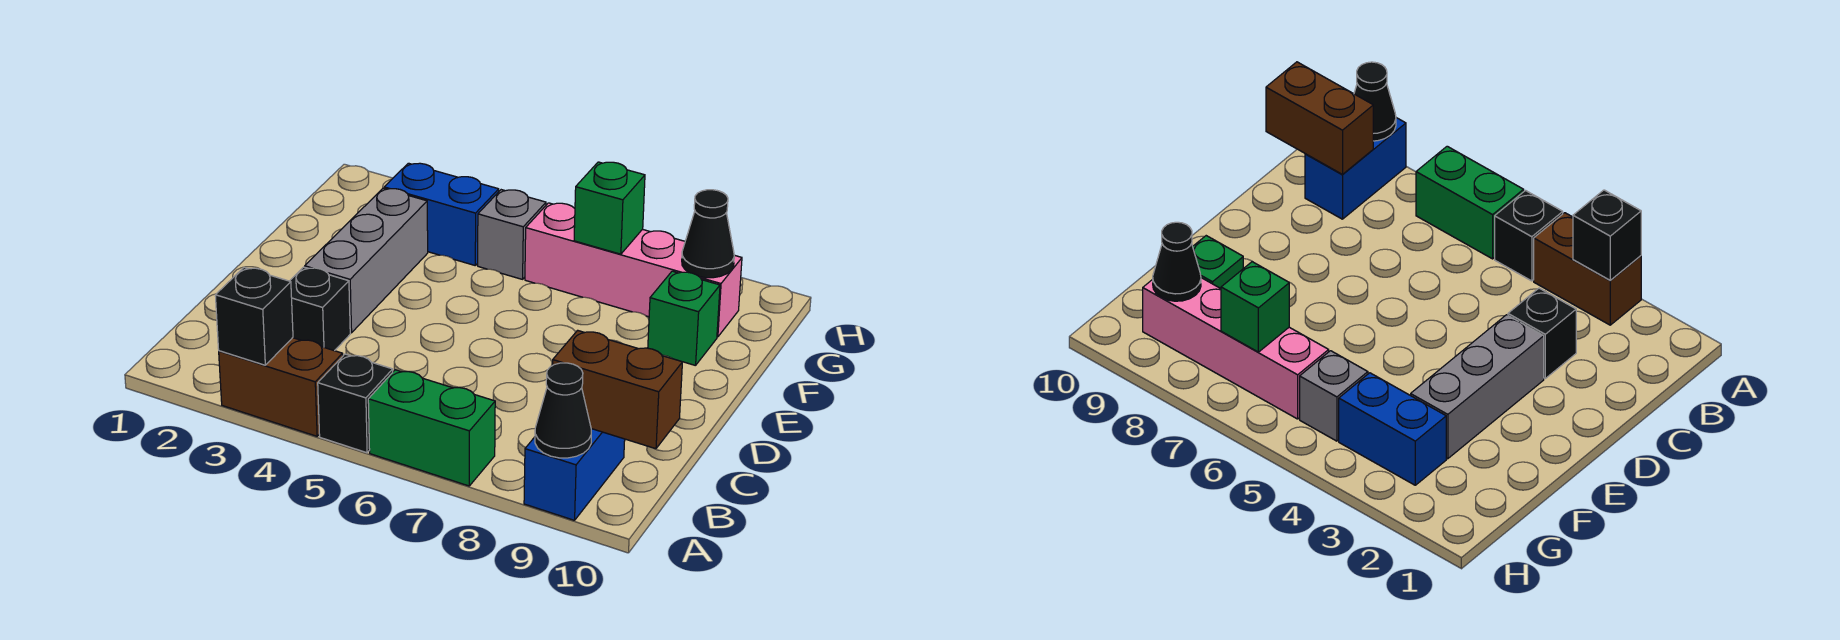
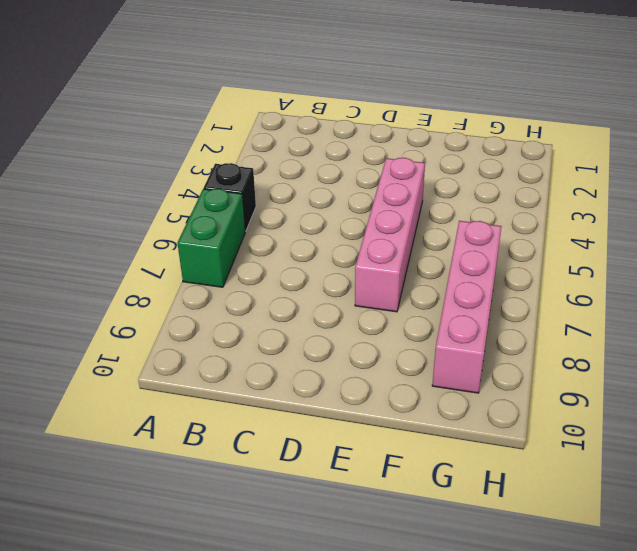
pink 1x4 brick [355,158,425,312] -> none
none -> brown 1x2 brick [219,338,343,436]
none -> blue 1x2 brick [524,429,625,520]
none -> black 1x1 brick [290,267,350,351]

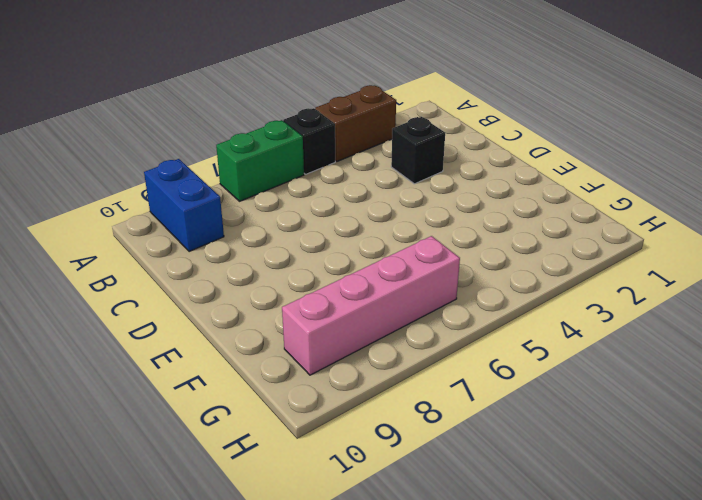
none -> grey 1x3 brick [305,188,428,333]
none -> green 1x1 brick [648,271,720,366]
none -> blue 1x2 brick [384,163,499,265]

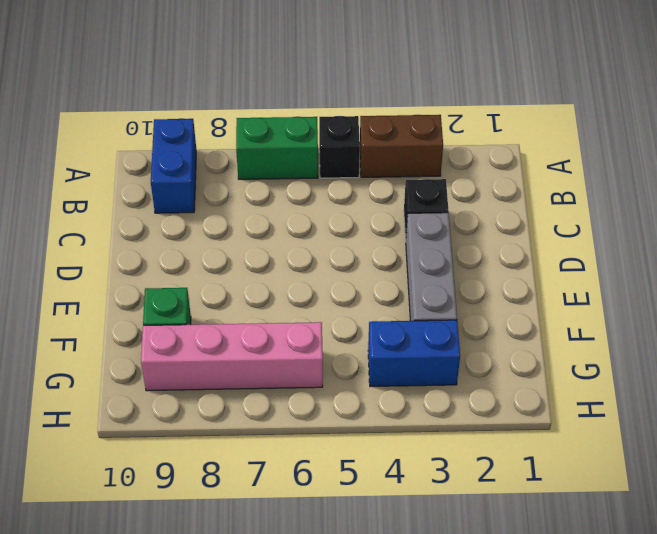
none -> grey 1x1 brick [478,190,546,279]
none -> black 1x1 brick [215,267,293,365]
none -> black 1x1 cone [535,363,591,458]

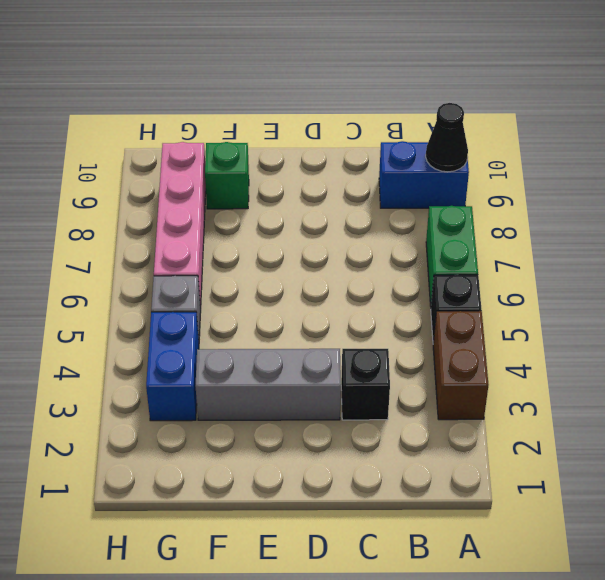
none -> black 1x1 brick [215,267,293,365]
none -> brown 1x2 brick [553,330,682,449]
none -> green 1x1 brick [574,162,645,254]

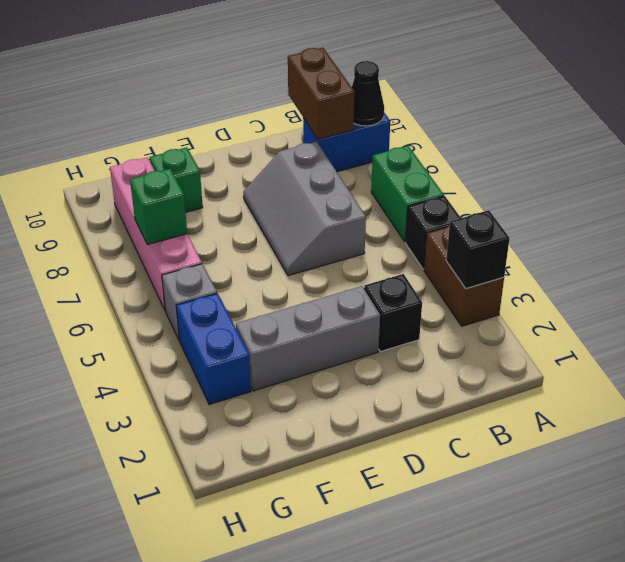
grey 2x3 slope [243,142,366,276] -> none
none -> black 1x1 cone [682,190,734,278]

